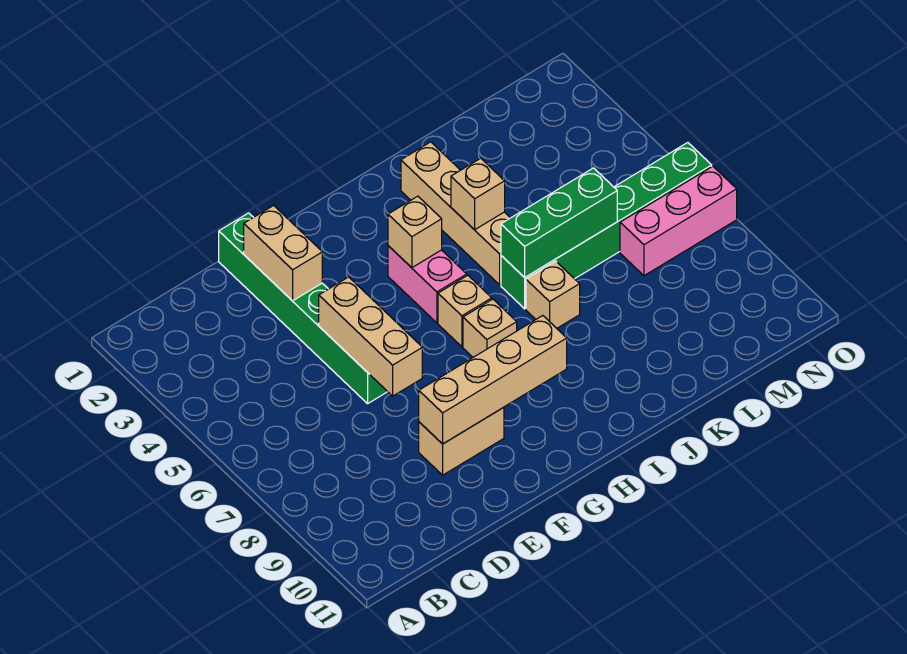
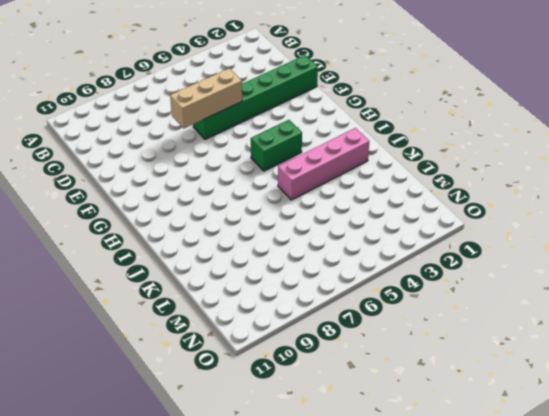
green 1x2 brick [251,120,302,171] -> pink 1x2 brick [388,246,467,323]
pink 1x4 brick [278,128,369,200] -> tan 1x4 brick [401,142,510,285]
none -> tan 1x2 brick [419,407,504,475]
none -> tan 1x1 brick [438,275,492,347]
none -> tan 1x1 brick [463,299,517,357]

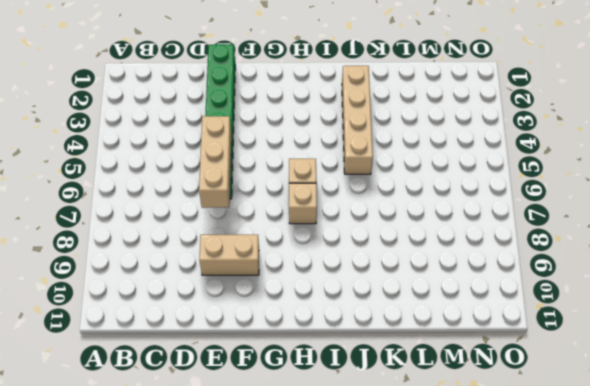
none -> pink 1x2 brick [388,246,467,323]
none -> green 1x6 brick [501,143,712,309]
none -> tan 1x1 brick [526,261,580,328]

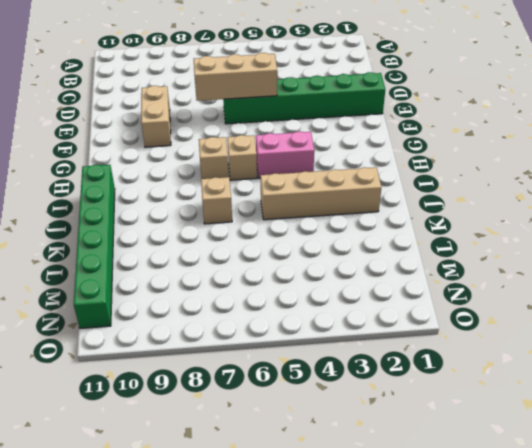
green 1x6 brick [74,165,115,328] -> green 1x6 brick moved to [501,143,712,309]
none -> pink 1x3 brick [620,166,737,276]
none -> tan 1x2 brick [244,205,322,301]
none -> tan 1x4 brick [419,316,567,444]

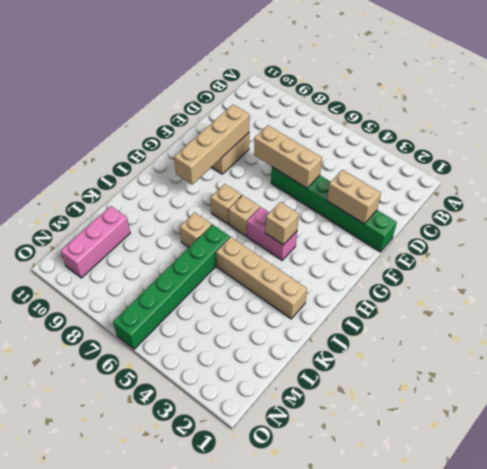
pink 1x3 brick [61,206,130,278] -> pink 1x3 brick moved to [620,166,737,276]
none -> tan 1x1 brick [451,158,505,230]
none -> green 1x3 brick [501,168,617,277]

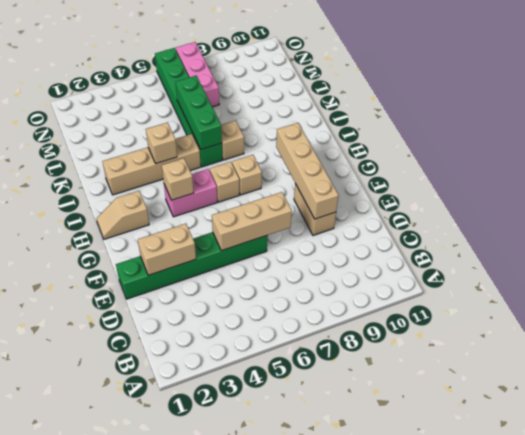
tan 1x2 slope [96,191,149,239] -> none

